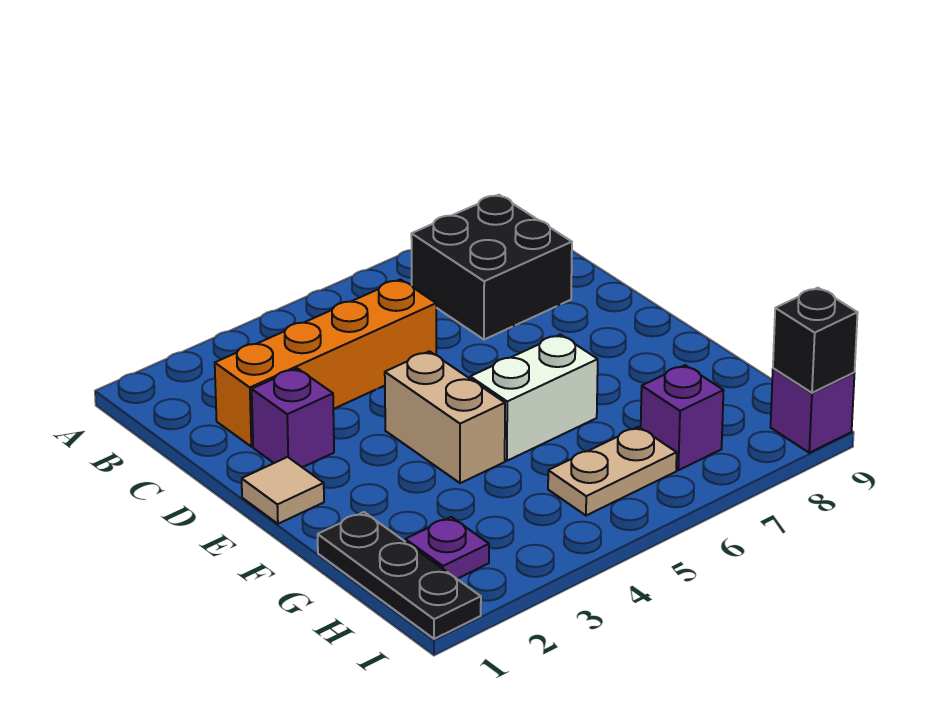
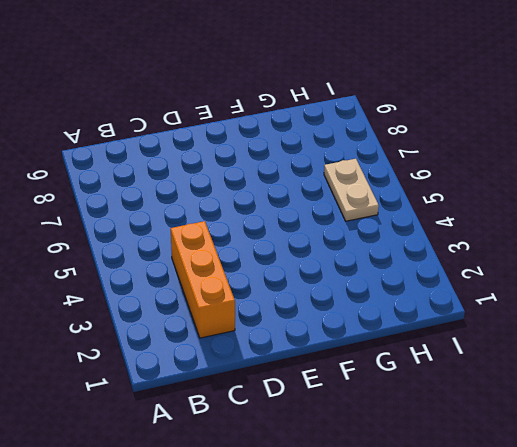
orange 1x3 brick [171,221,235,338] -> orange 1x4 brick [215,279,436,447]
none -> black 2x2 brick [411,195,572,340]
none -> purple 1x1 brick [252,368,334,467]
none -> tan 1x1 tile [242,457,324,524]

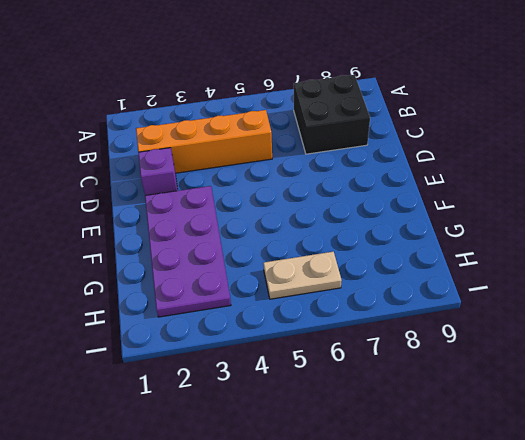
purple 2x4 plate [145,186,231,317] -> purple 1x1 plate [405,517,489,579]
none -> tan 1x1 tile [242,457,324,524]
none -> tan 1x2 brick [385,351,505,483]
none -> white 1x2 brick [470,335,598,461]

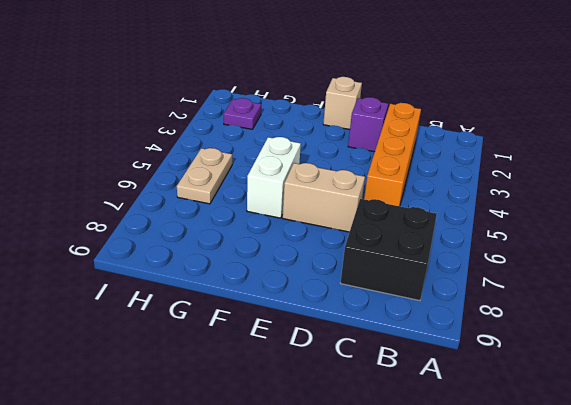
tan 1x2 brick [283,163,365,232] -> tan 1x2 brick moved to [385,351,505,483]
tan 1x1 brick [323,77,362,129] -> tan 1x1 tile [242,457,324,524]
none -> black 1x3 plate [318,512,481,639]
none -> purple 1x1 brick [641,365,724,470]
none -> purple 1x1 brick [771,368,855,453]

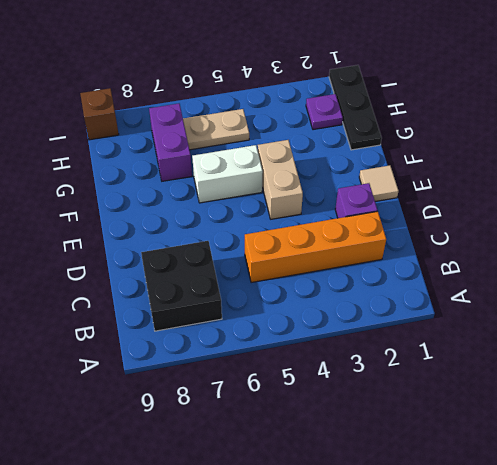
purple 1x2 brick [149,104,192,181] -> purple 1x1 brick [641,365,724,470]
brown 1x1 brick [80,88,119,140] -> purple 1x1 brick [771,368,855,453]
none -> black 1x1 brick [773,288,858,393]

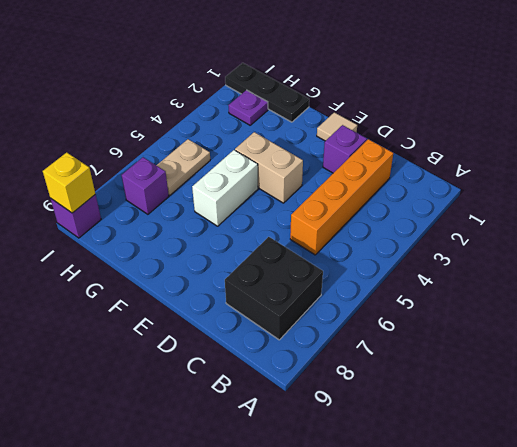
yellow 1x1 brick [43,152,95,213] -> black 1x1 brick [773,288,858,393]

